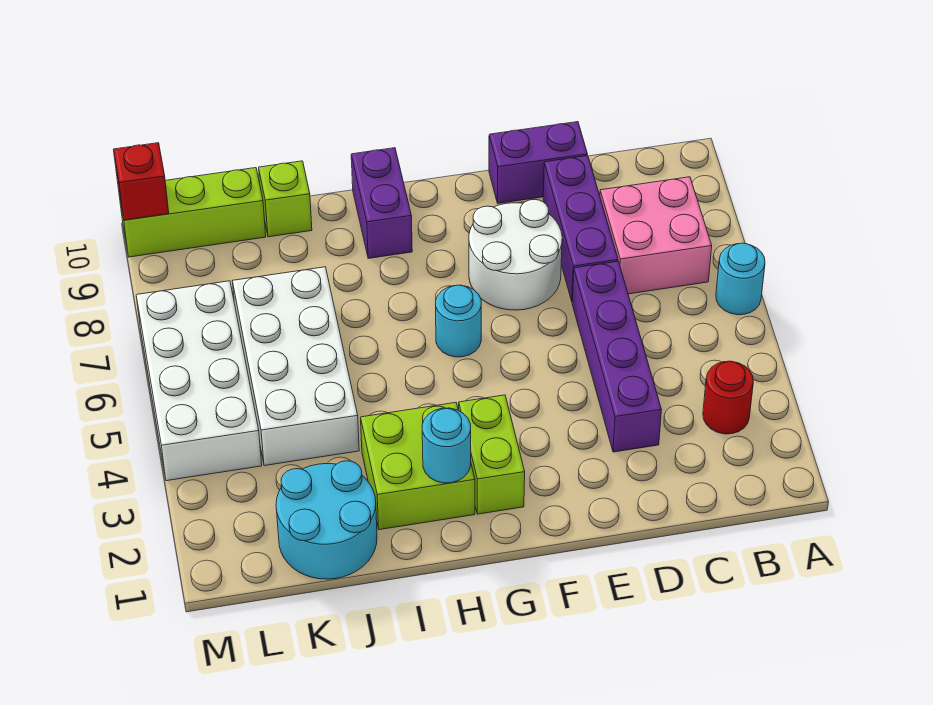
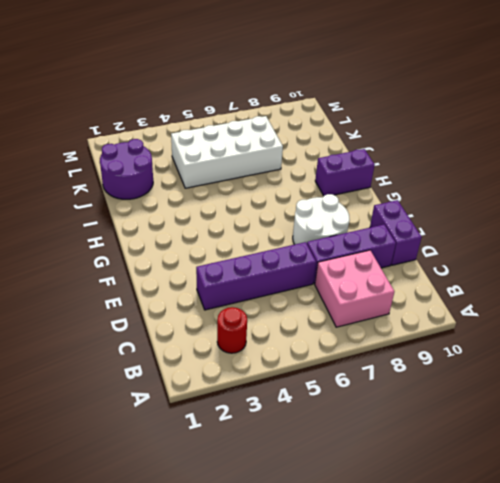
purple 2x2 round brick [100,139,153,199] -> cyan 2x2 round brick [276,461,377,579]
none -> cyan 1x1 round brick [716,243,765,315]
none -> lime 1x2 brick [458,395,525,514]
none -> cyan 1x1 round brick [436,285,481,357]

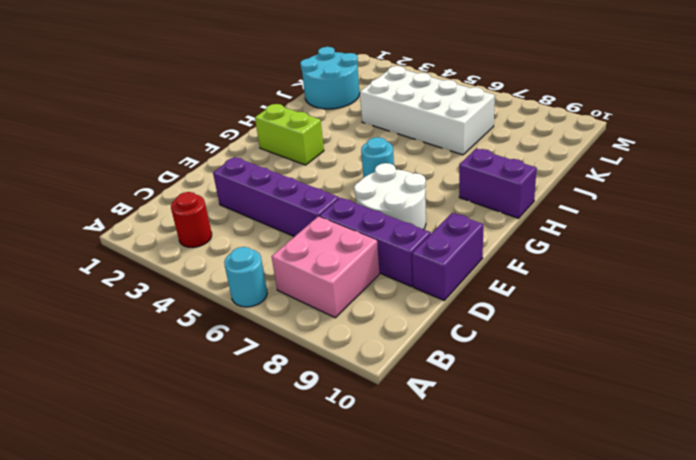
none -> lime 2x2 brick [361,403,475,530]
none -> lime 1x1 brick [259,161,312,237]
none -> lime 1x3 brick [119,168,266,257]

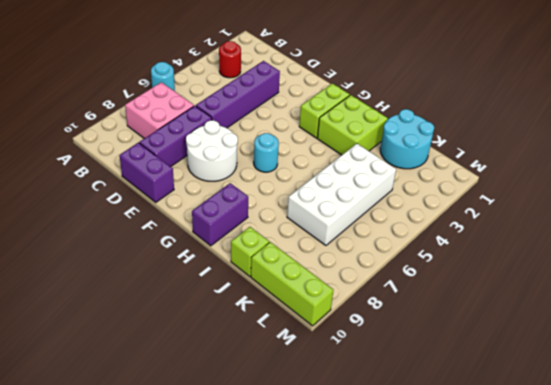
none -> white 2x4 brick [136,281,262,481]
none -> cyan 1x1 round brick [422,408,471,483]
none -> red 1x1 brick [113,143,169,220]

